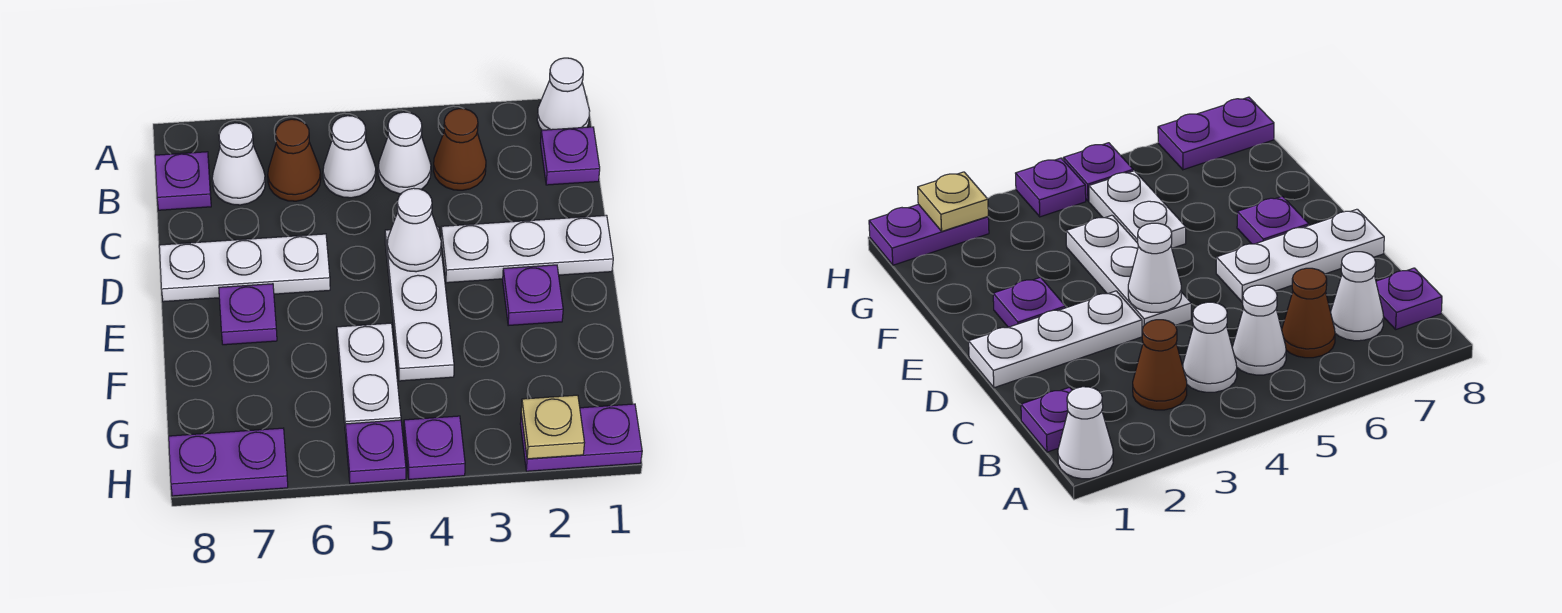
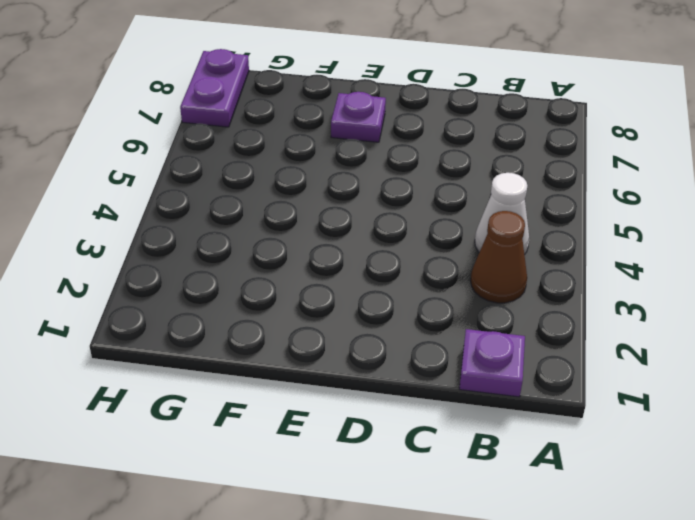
none -> white 1x1 cone [537,58,590,130]
none -> white 1x1 cone [323,116,376,198]
none -> brown 1x1 cone [268,119,321,201]

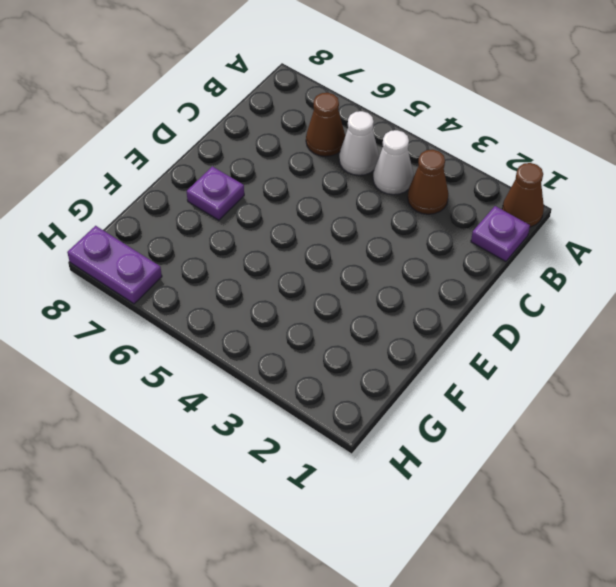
brown 1x1 cone [502,163,544,227] -> white 1x1 cone [537,58,590,130]
none -> white 1x1 cone [212,123,265,205]
none -> purple 1x1 plate [155,152,211,210]
none -> white 1x3 plate [441,215,613,283]

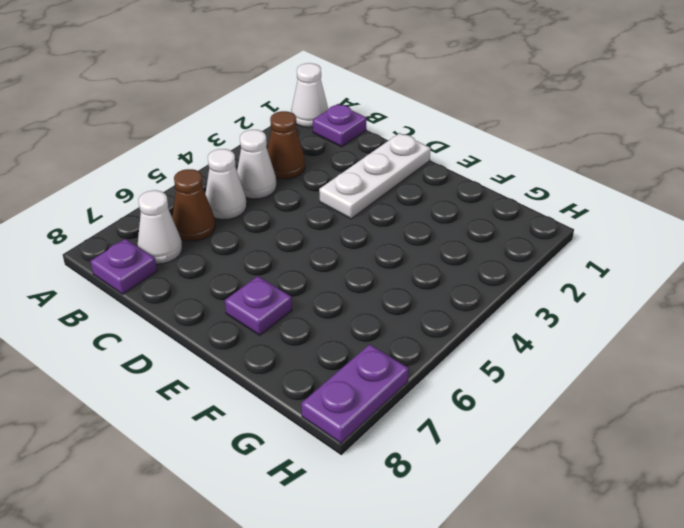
none -> white 1x3 plate [385,227,454,381]
none -> white 1x3 plate [159,234,330,302]
none -> purple 1x1 plate [503,265,563,326]

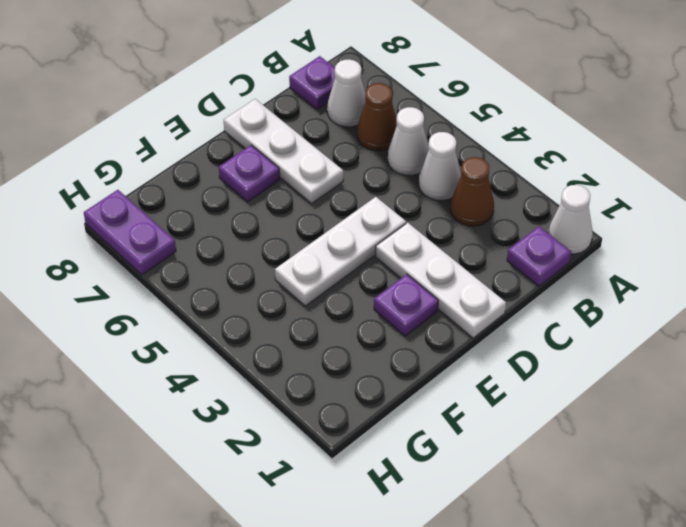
none -> white 1x2 plate [337,323,401,433]
none -> purple 1x2 plate [520,404,642,471]
none -> purple 1x1 plate [404,416,465,479]

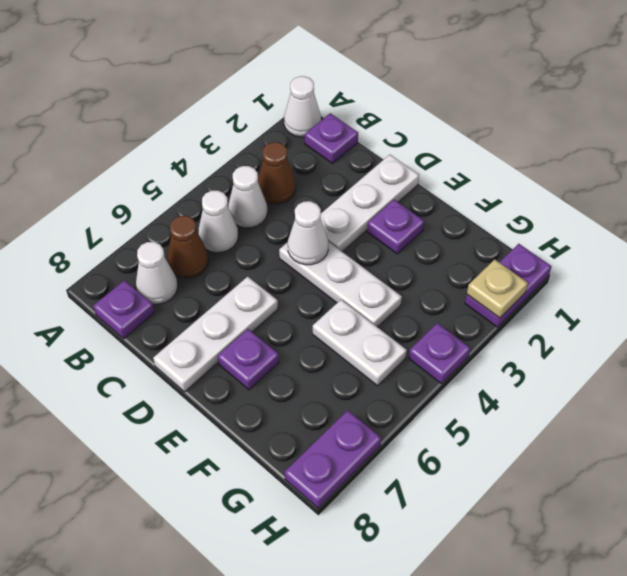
none -> purple 1x1 plate [345,420,406,484]

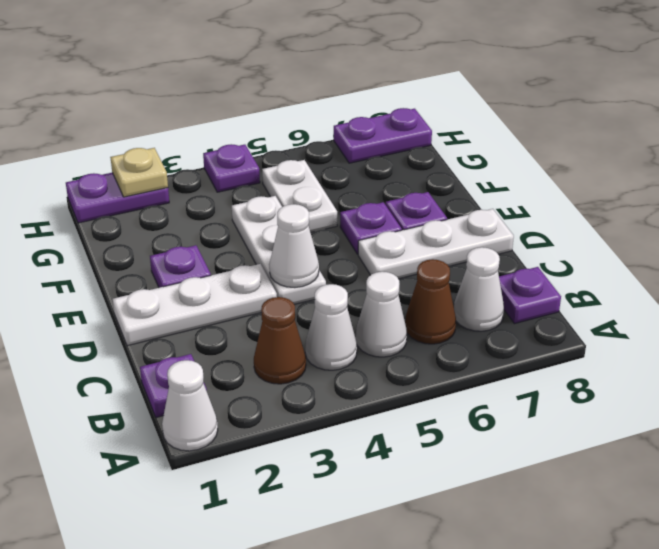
purple 1x1 plate [340,202,402,254] -> purple 1x1 plate moved to [345,420,406,484]

